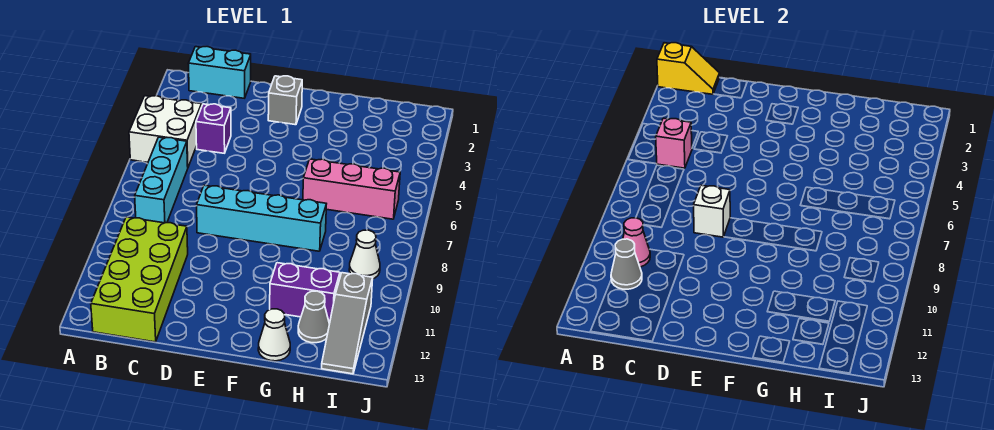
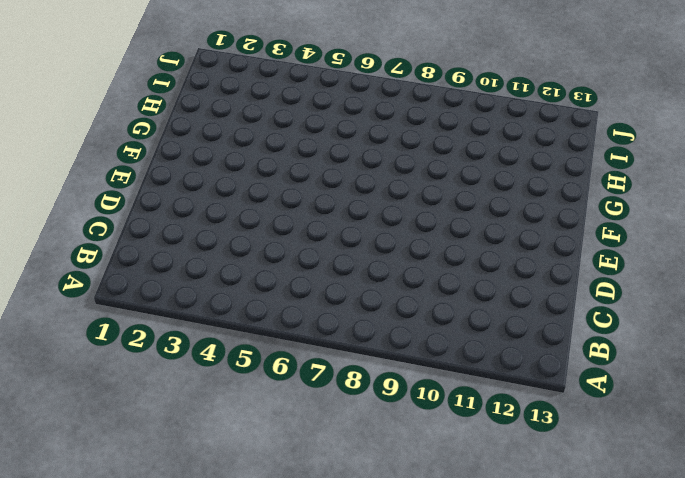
none -> white 2x2 brick [129,96,202,167]
none -> cyan 1x2 brick [188,47,251,98]
none -> cyan 1x3 brick [135,137,188,223]

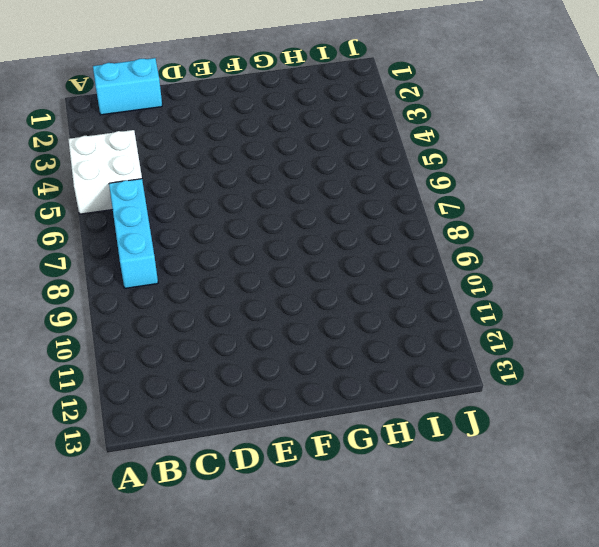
none -> lime 2x4 brick [91,217,188,342]
none -> purple 1x1 brick [196,104,231,153]
none -> cyan 1x4 brick [197,185,326,251]

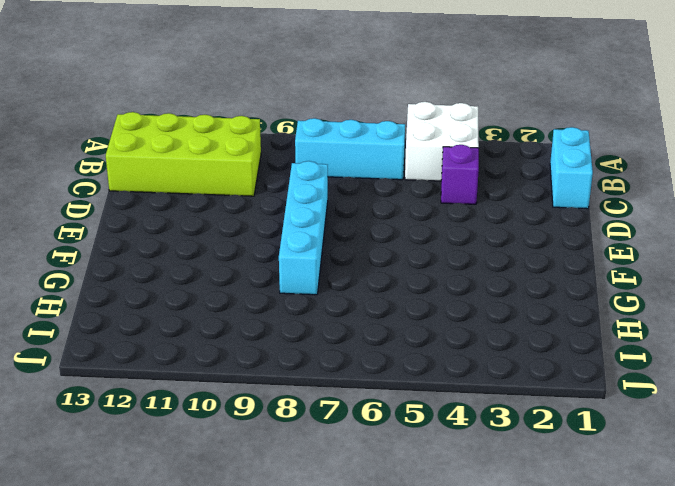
none -> grey 1x1 brick [268,76,302,125]
none -> pink 1x3 brick [303,159,400,219]
none -> purple 1x2 brick [270,263,340,322]

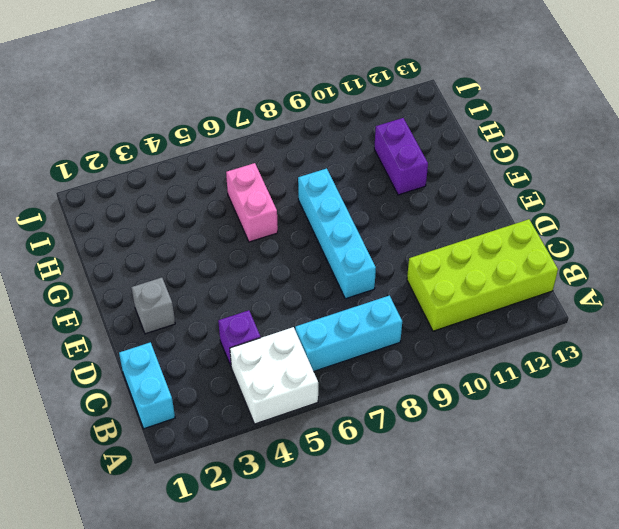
pink 1x2 brick [226,163,278,242] -> pink 1x3 brick [303,159,400,219]
none -> white 1x1 cone [258,309,290,361]
none -> grey 1x1 cone [298,291,329,343]
none -> white 1x1 cone [349,230,380,279]

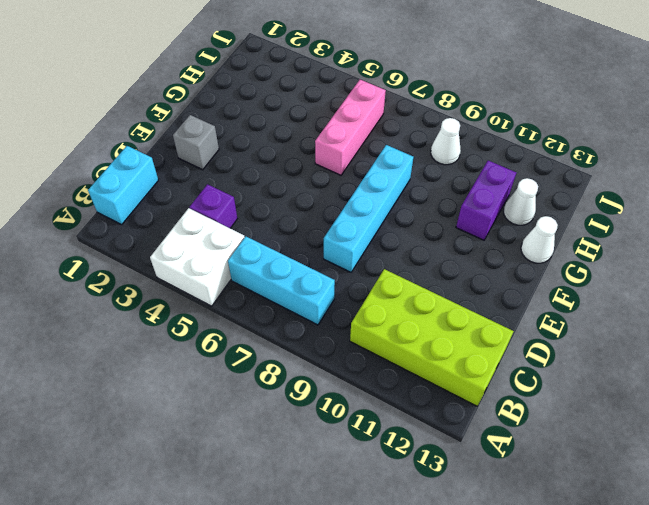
white 1x1 cone [504,178,538,225] -> grey 1x1 cone [298,291,329,343]
none -> grey 1x3 slope [322,273,373,374]
none -> yellow 1x2 slope [657,43,720,94]
none -> pink 1x1 brick [656,118,692,168]

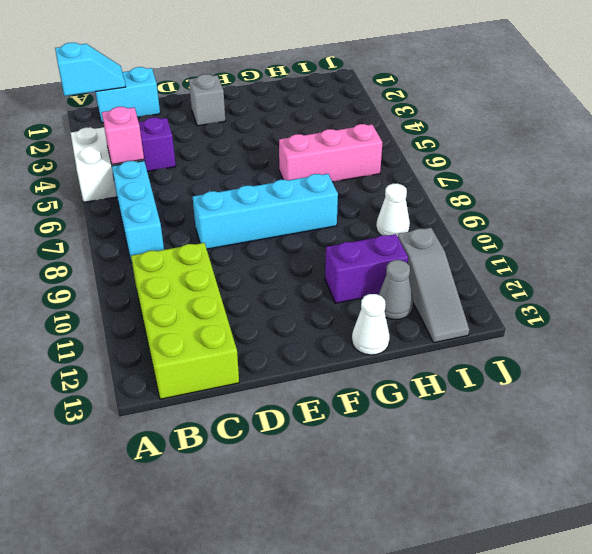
cyan 1x2 slope [55,43,126,96] -> yellow 1x2 slope [657,43,720,94]
none -> pink 1x1 cone [623,218,650,267]
none -> grey 1x1 cone [611,239,642,289]
none -> white 1x1 brick [694,185,730,237]

